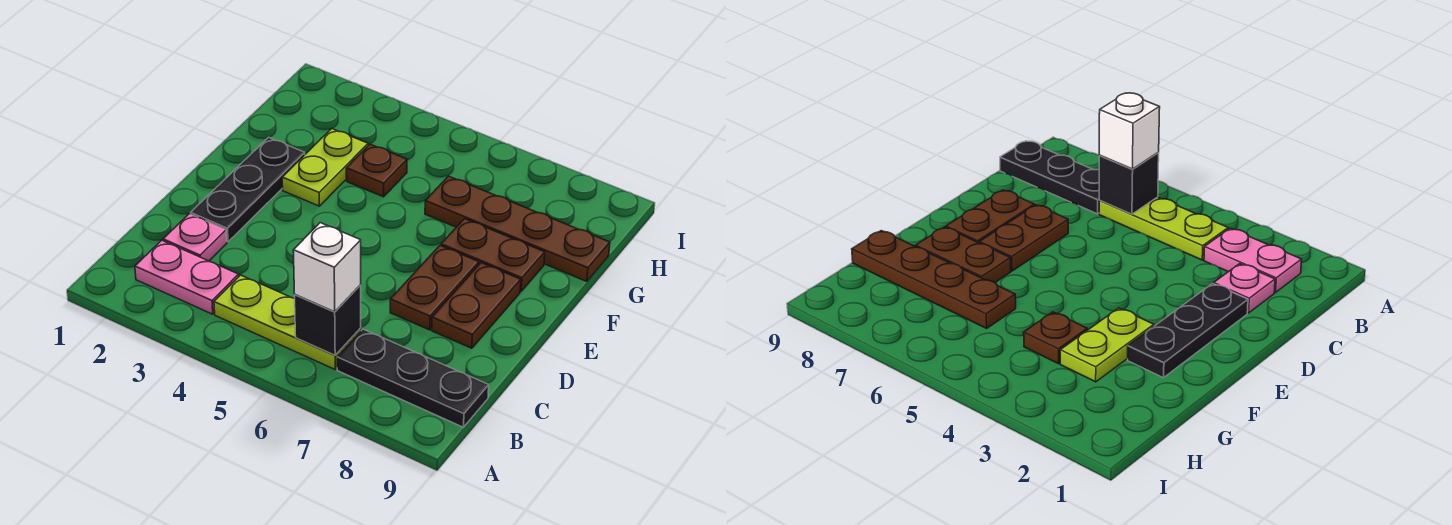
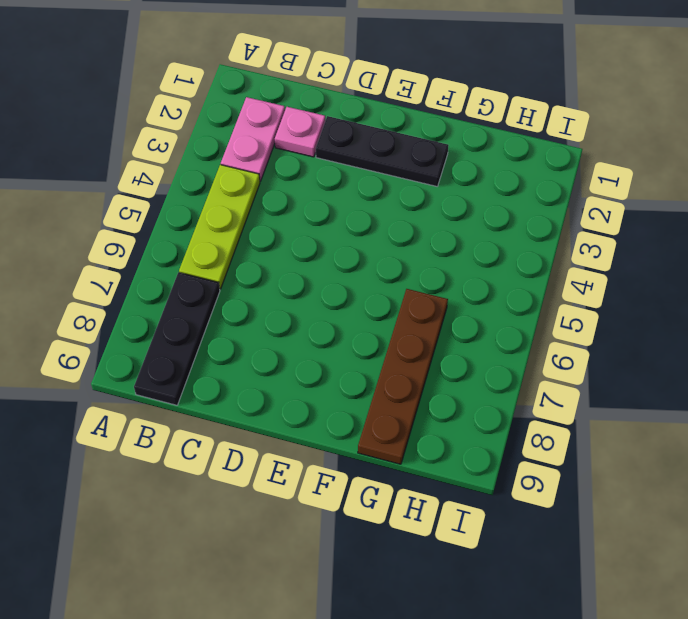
none -> brown 1x2 plate [390,245,479,330]
none -> brown 1x2 plate [432,263,521,348]
none -> lime 1x2 plate [282,129,368,206]

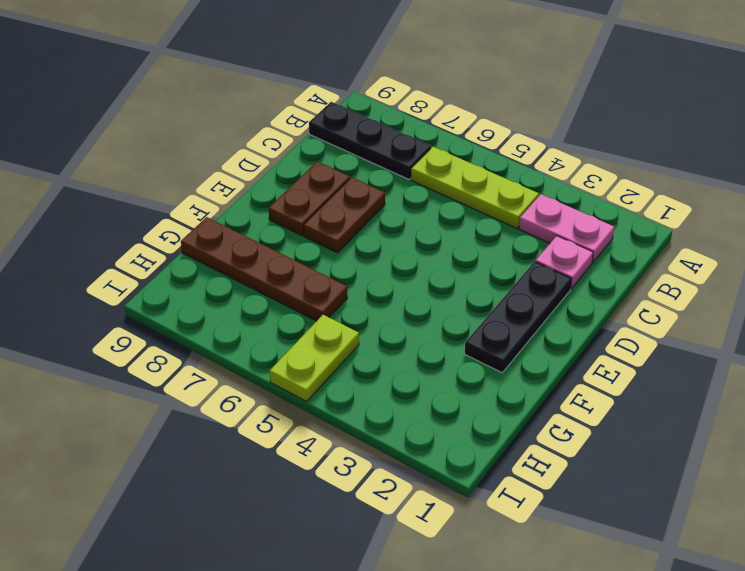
lime 1x2 plate [270,315,359,401] -> lime 1x2 plate moved to [282,129,368,206]
none -> brown 1x2 plate [441,219,545,291]
none -> brown 1x1 plate [346,144,407,197]
none -> black 1x1 brick [295,285,361,355]

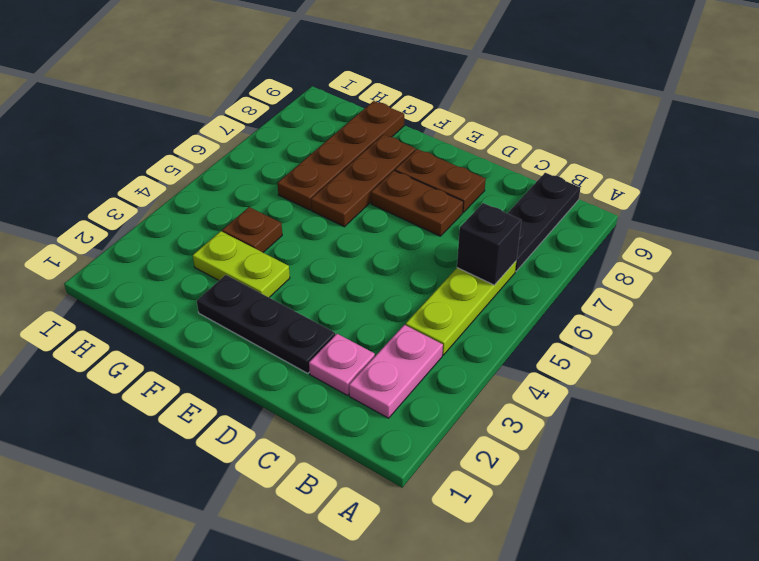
brown 1x3 plate [311,135,415,227] -> brown 1x2 plate [441,219,545,291]
none -> white 1x1 brick [293,223,361,312]

